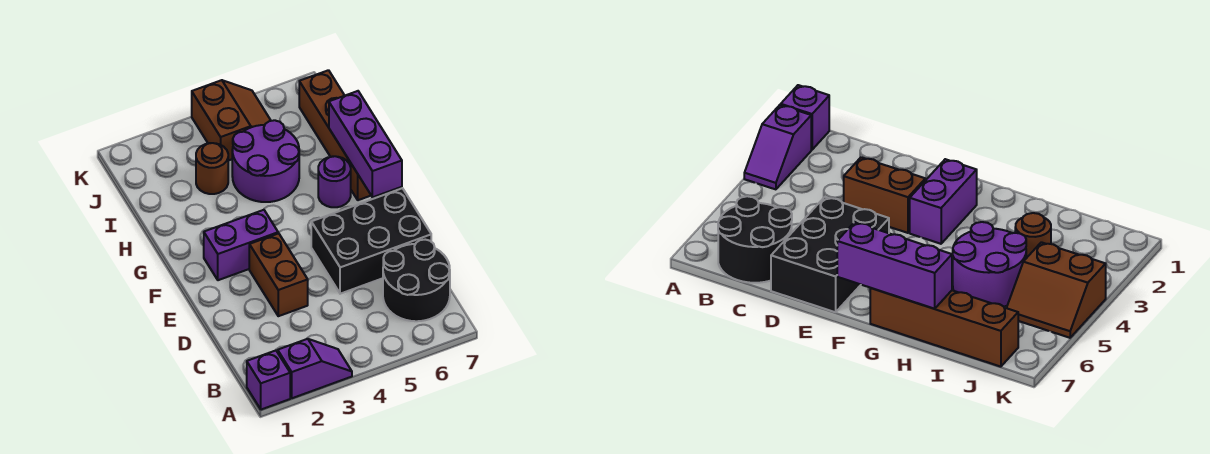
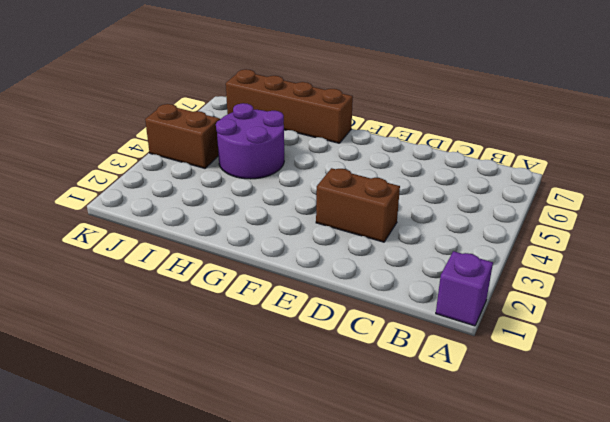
none -> purple 1x2 slope [278,339,352,398]
none -> black 2x2 round brick [383,240,450,321]
none -> black 2x3 brick [311,188,431,294]

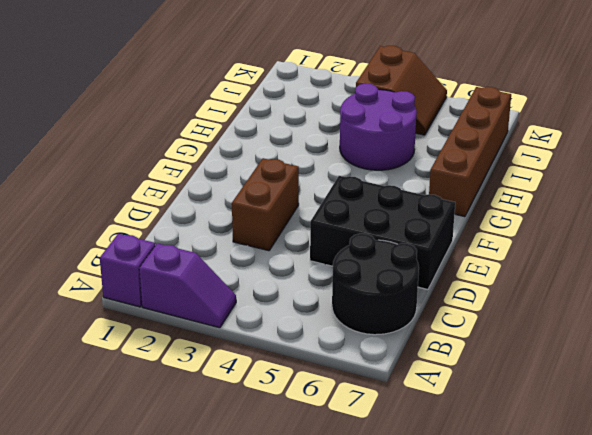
none -> purple 1x2 brick [204,210,278,280]
none -> purple 1x1 round brick [318,156,351,207]
none -> brown 1x1 round brick [196,143,228,194]

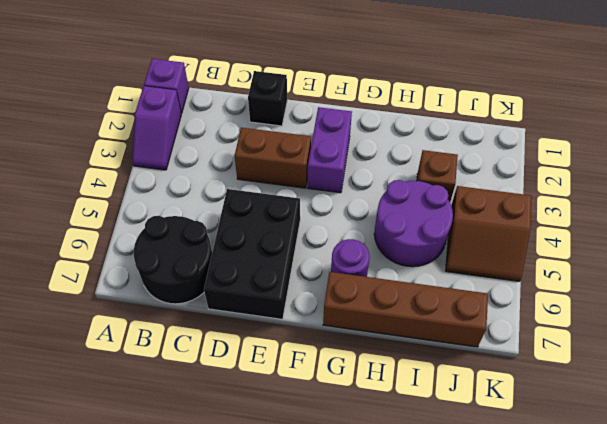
black 1x1 brick [248,71,287,126] -> none
brown 1x1 brick [417,150,458,202] -> brown 1x1 round brick [196,143,228,194]
none -> purple 1x3 brick [329,91,402,197]

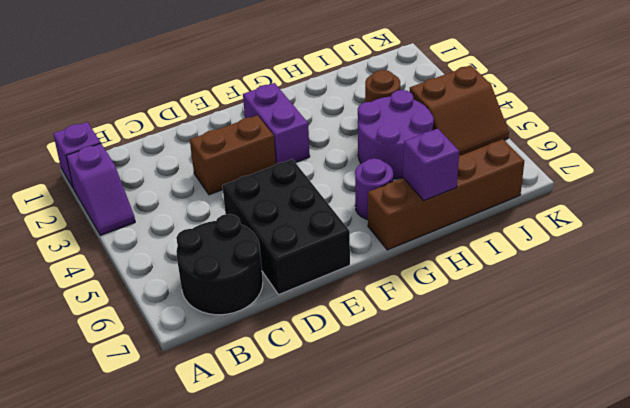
purple 1x1 brick [403,129,459,201] -> purple 1x3 brick [329,91,402,197]

